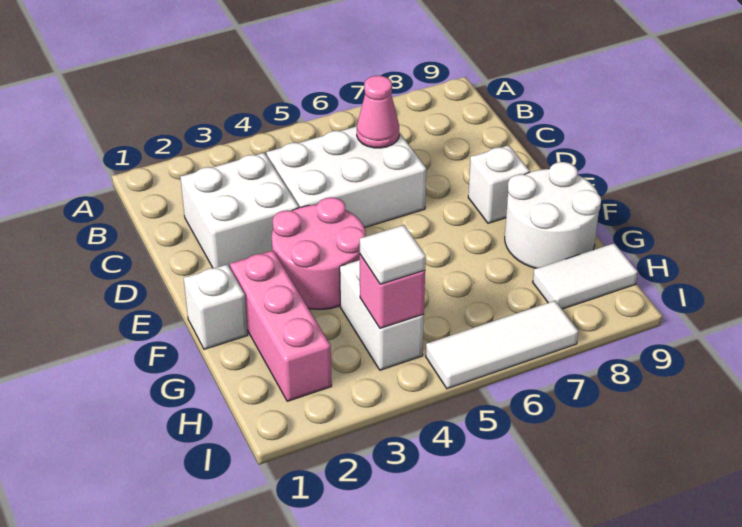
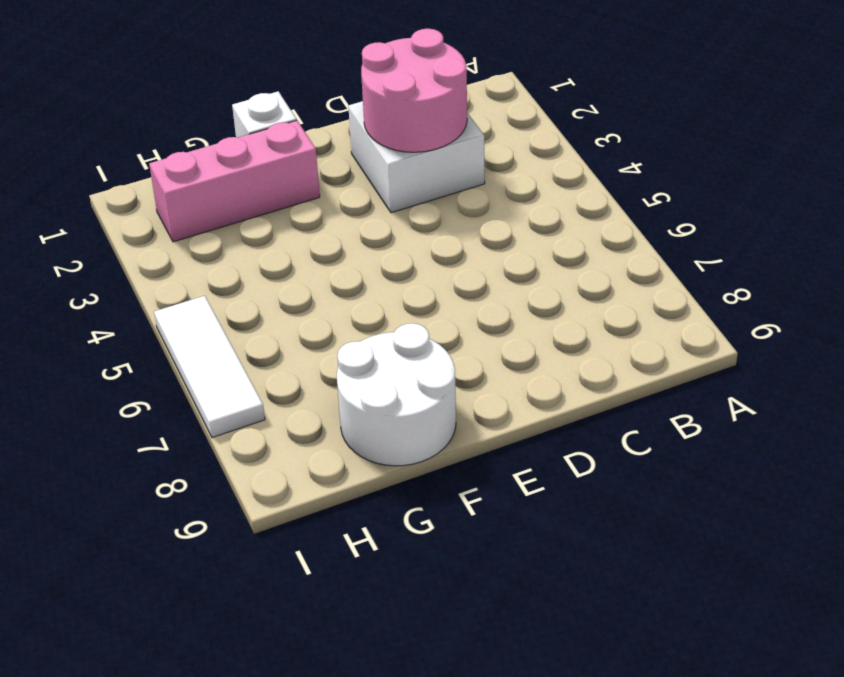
pink 2x2 round brick [361,29,467,152] -> pink 2x2 round brick moved to [272,197,366,309]
none -> white 2x3 brick [266,126,426,228]
none -> white 1x1 brick [468,145,530,223]
none -> white 1x2 brick [340,260,424,370]

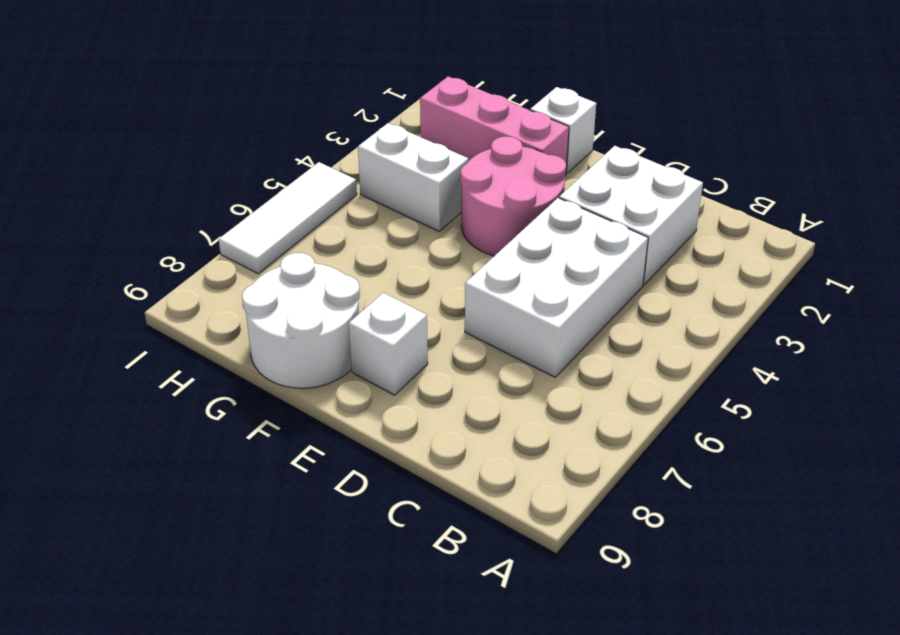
none -> white 1x2 tile [533,243,638,309]
none -> pink 1x1 cone [357,76,399,148]
none -> pink 1x1 brick [360,255,425,329]

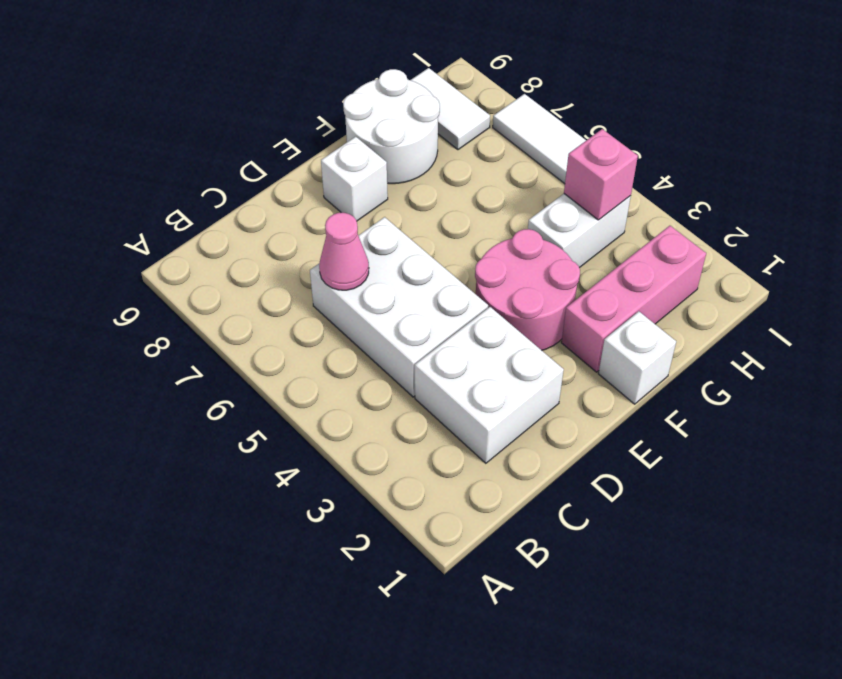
none -> white 1x1 tile [359,225,426,284]

